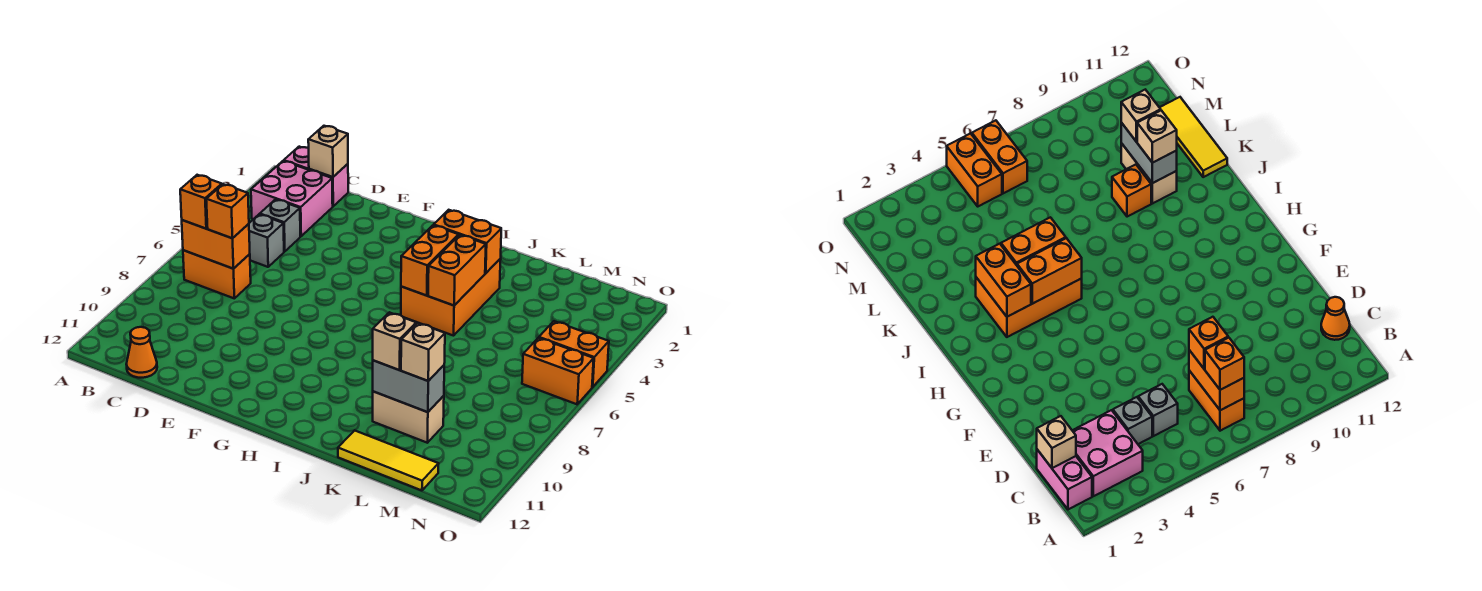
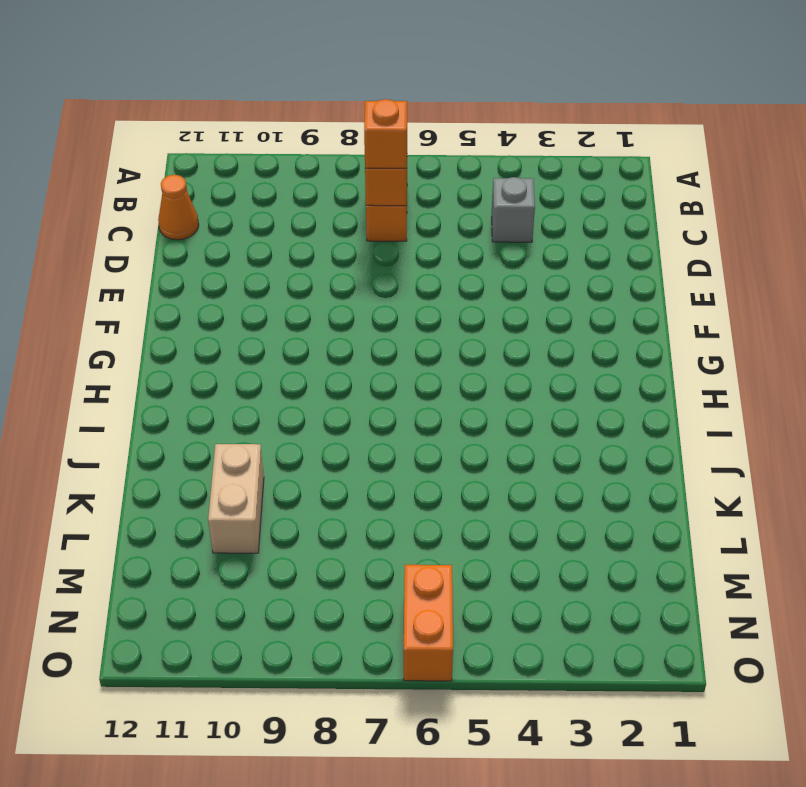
none -> pink 1x2 brick [284,147,348,206]
none -> pink 2x2 brick [251,161,333,236]
none -> grey 1x1 brick [249,214,284,267]

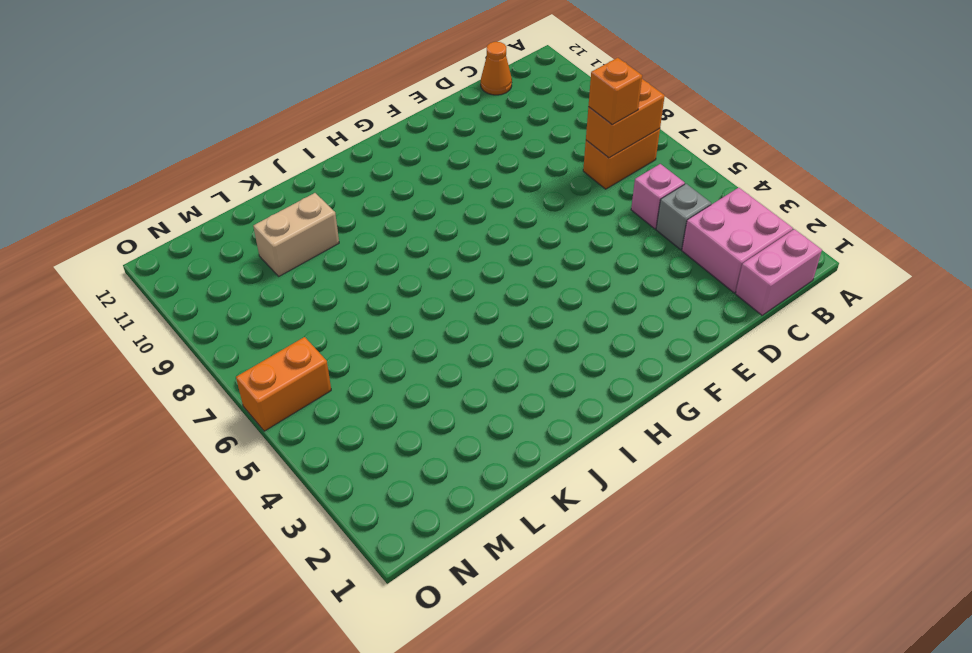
pink 1x1 brick [631,164,685,229] -> grey 1x1 brick [249,214,284,267]
none -> orange 2x3 brick [401,259,501,336]
none -> orange 1x1 brick [1112,164,1151,217]
none -> yellow 1x3 tile [338,430,439,490]

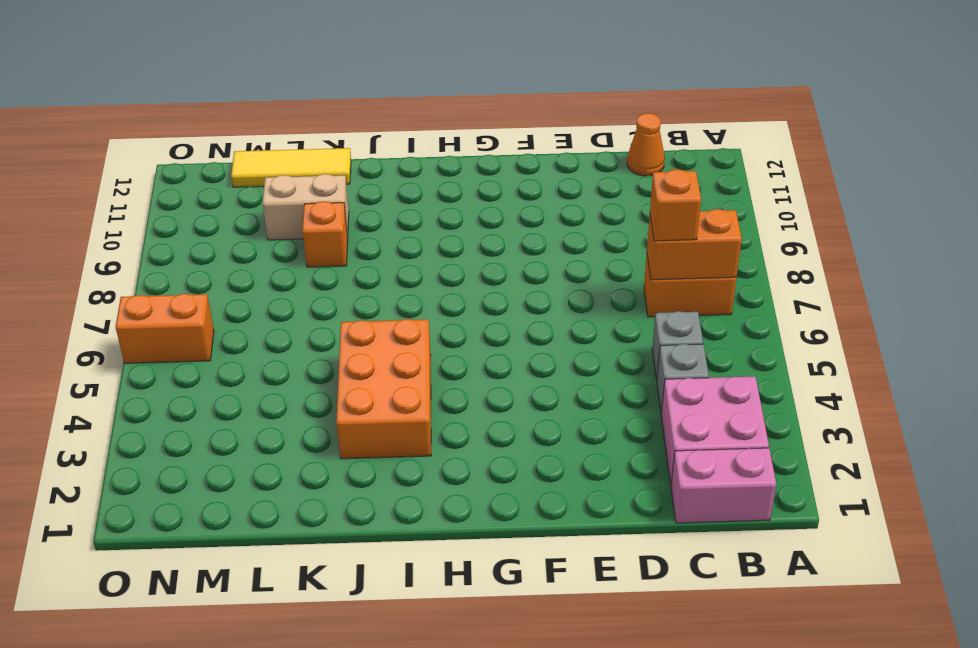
none -> orange 1x2 brick [539,321,609,387]
none -> tan 1x1 brick [308,126,348,177]
none -> orange 1x2 brick [434,210,501,273]

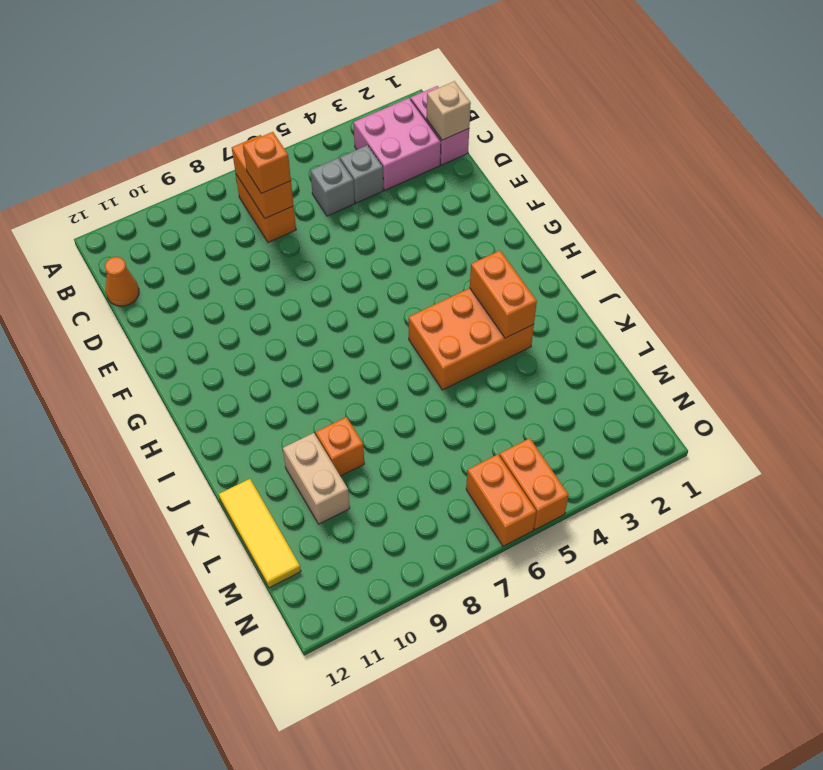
none -> orange 1x2 brick [401,225,459,296]
none -> orange 1x2 brick [428,235,486,305]
none -> grey 1x2 brick [373,360,444,412]

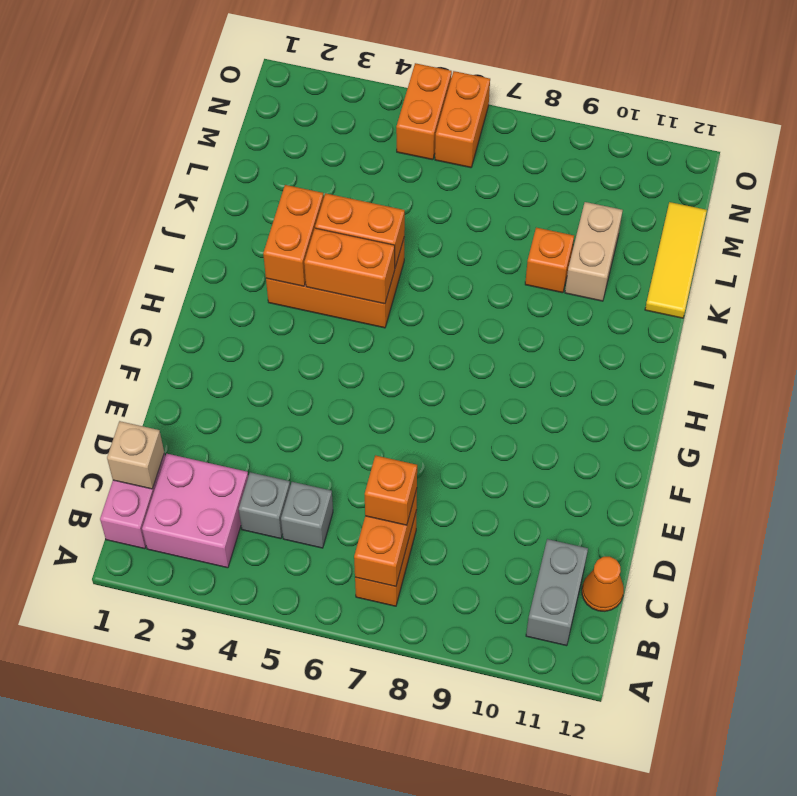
grey 1x2 brick [526,539,588,646] -> grey 1x2 brick moved to [373,360,444,412]
none -> orange 1x1 brick [180,175,222,229]
none -> tan 1x1 brick [373,312,416,370]
none -> tan 1x1 brick [401,323,445,381]

